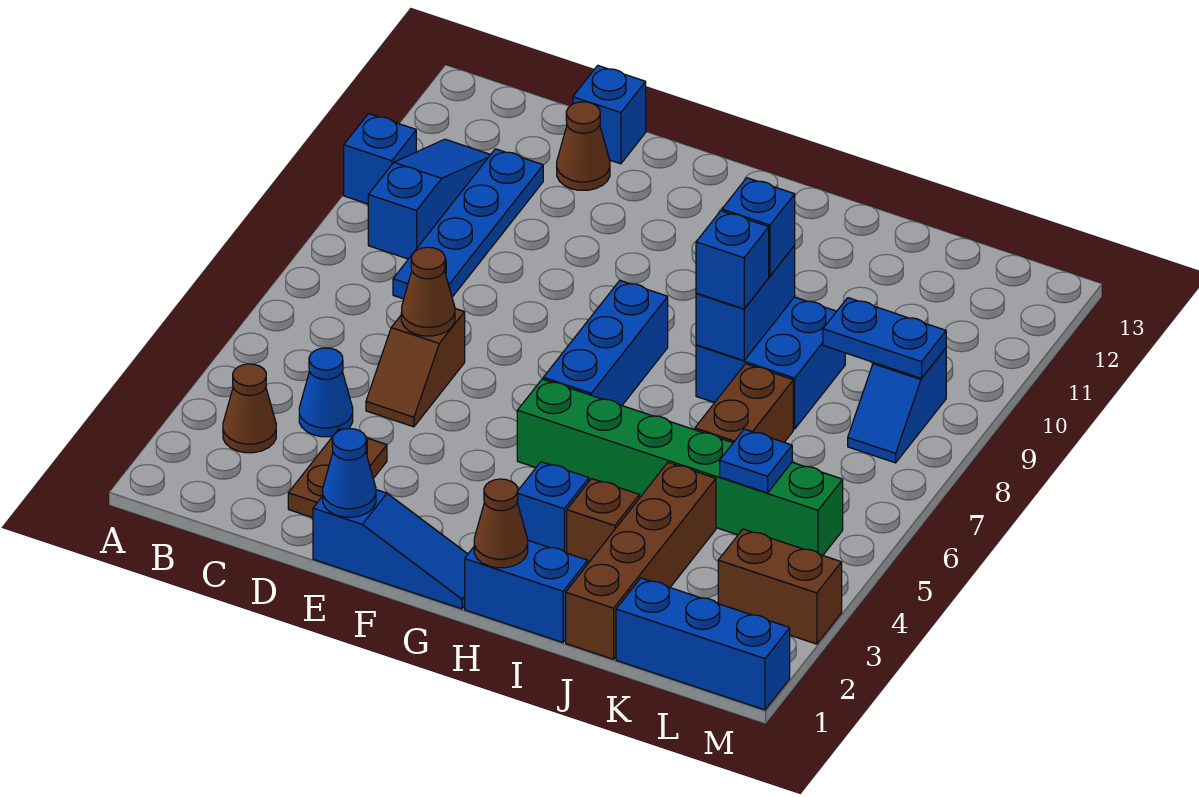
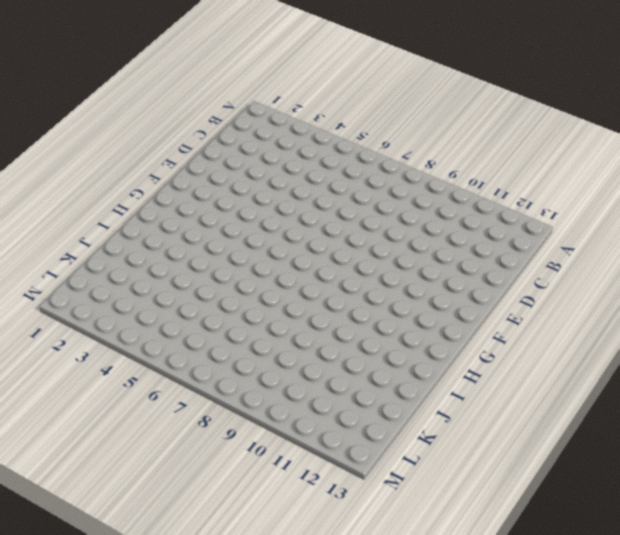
none -> blue 1x1 brick [344,114,416,204]
none -> brown 1x1 cone [223,364,276,453]
none -> blue 1x3 slope [368,139,491,259]

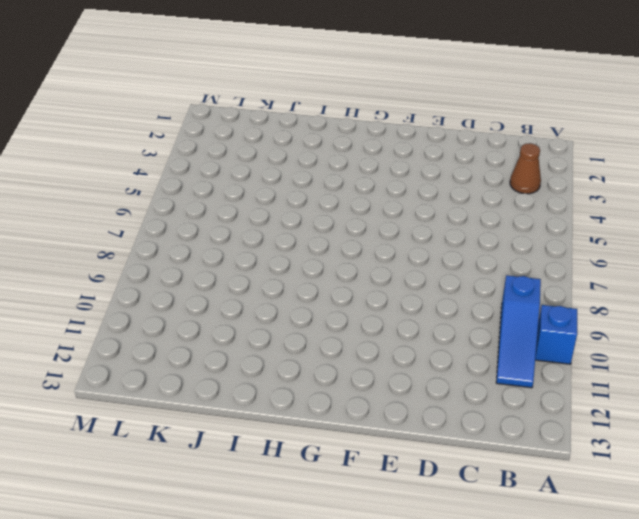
none -> blue 1x1 cone [299,348,353,437]
none -> blue 1x4 plate [393,149,543,299]
none -> brown 1x2 plate [288,429,387,518]

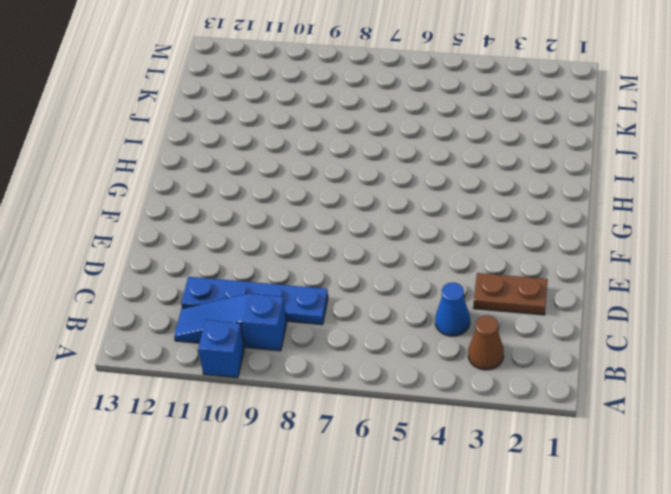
none -> brown 1x2 slope [366,309,465,427]
none -> brown 1x1 cone [557,102,610,190]
none -> blue 1x1 brick [573,66,646,164]

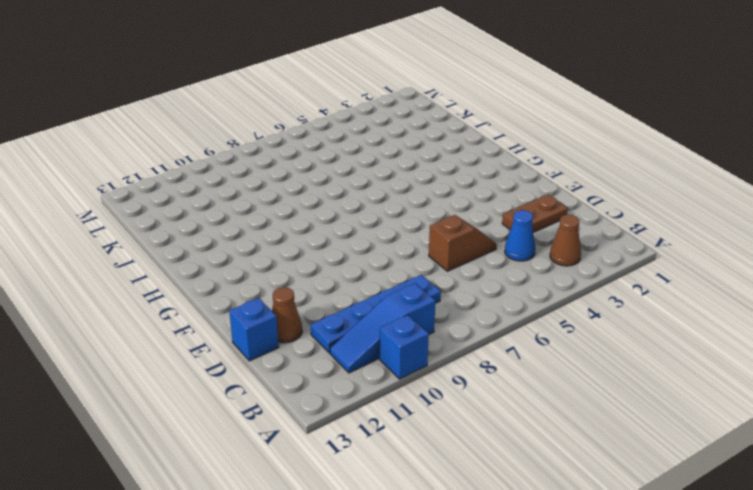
none -> blue 1x3 slope [313,490,468,609]
none -> green 1x6 brick [517,379,843,555]
none -> blue 1x3 brick [543,281,668,405]

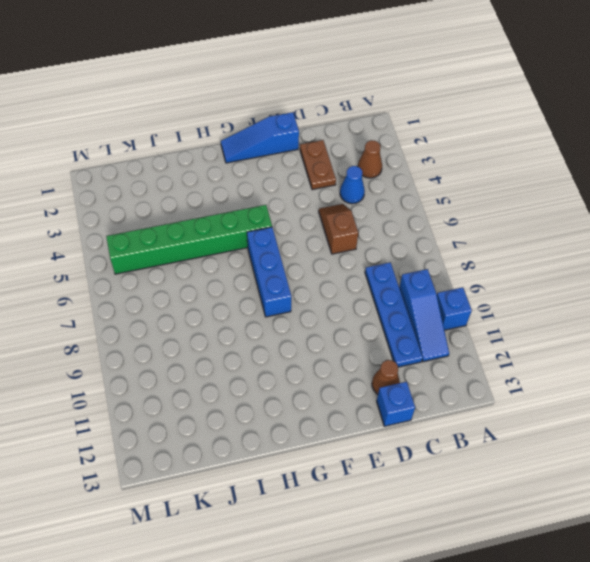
none -> blue 1x2 brick [465,540,588,642]
none -> blue 1x1 brick [517,462,589,553]
none -> brown 1x1 brick [567,479,639,563]

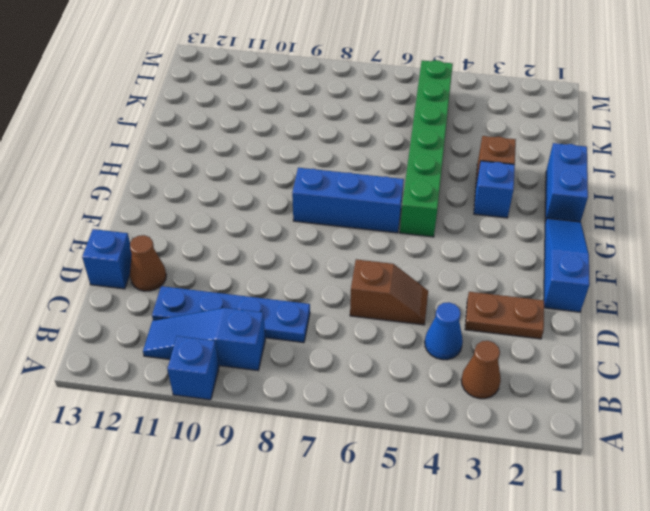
none -> blue 2x2 brick [696,297,845,429]
none -> brown 1x4 brick [566,463,716,659]
none -> brown 1x2 brick [695,364,793,443]

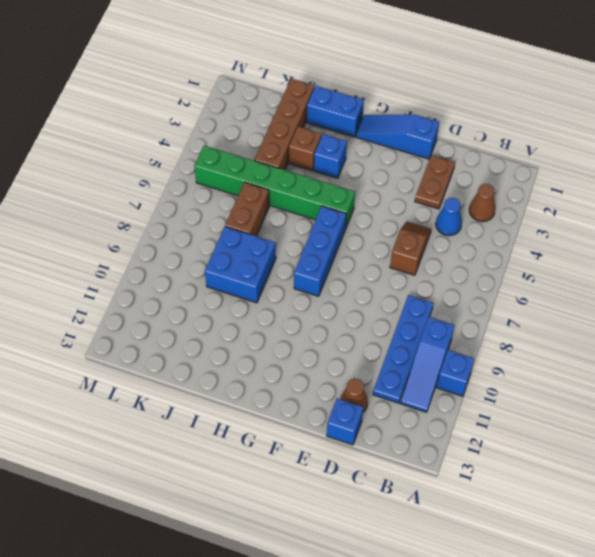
none -> blue 1x3 brick [616,578,790,710]
none -> brown 1x2 brick [718,529,842,644]
none -> blue 1x2 slope [848,348,946,463]

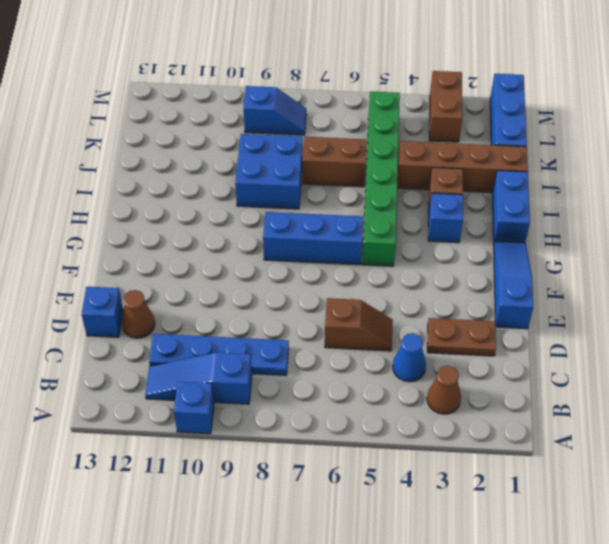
none -> brown 1x1 cone [401,247,455,336]
none -> blue 1x1 cone [323,429,376,517]
none -> brown 1x1 cone [474,479,528,568]

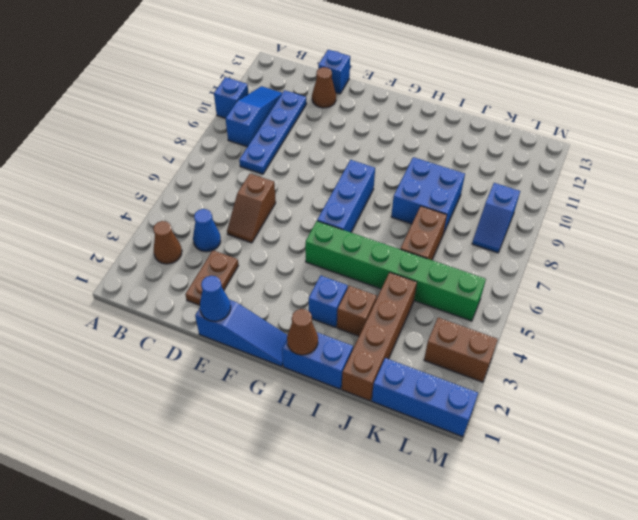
none -> brown 1x1 cone [401,247,455,336]
none -> blue 1x2 brick [696,246,795,361]
none -> blue 1x1 plate [720,429,792,493]

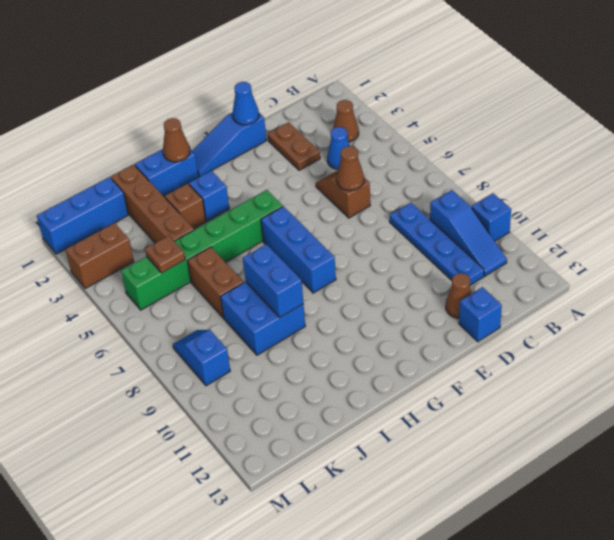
brown 1x1 plate [145,236,185,273] -> blue 1x1 plate [720,429,792,493]
none -> blue 1x2 plate [823,298,946,378]
none -> blue 1x1 brick [696,211,769,309]
none -> blue 1x1 brick [722,178,795,276]

